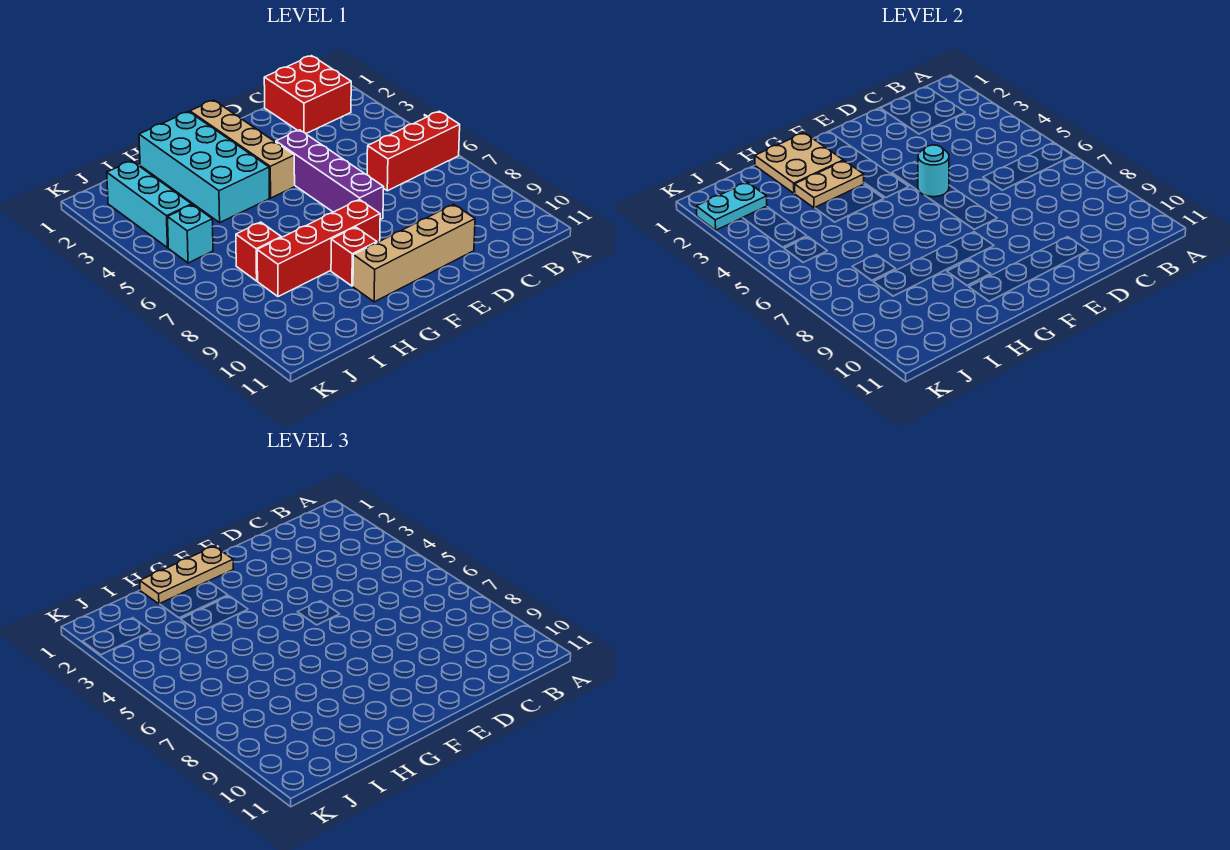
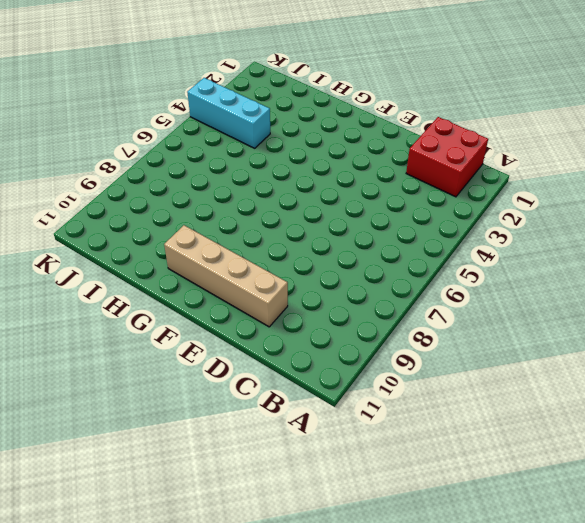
cyan 1x3 brick [187,78,270,148] -> cyan 1x3 brick turned to [107,161,192,248]
none -> red 1x3 brick [367,111,460,191]
none -> purple 1x4 brick [276,130,384,220]
none -> tan 1x4 brick [190,100,295,198]

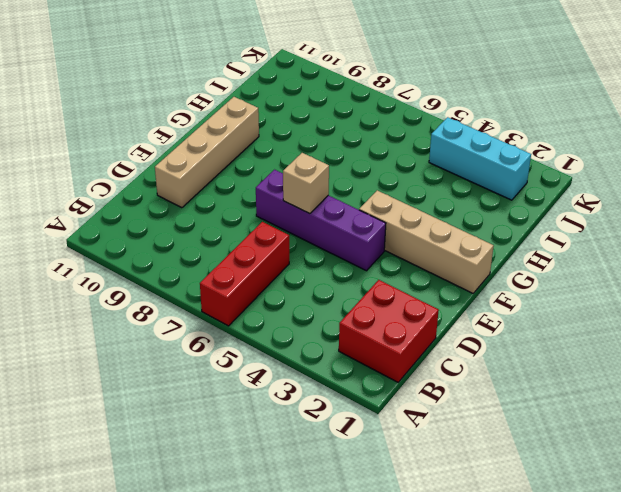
tan 1x1 brick [283,153,329,214] -> none
none -> red 1x4 brick [257,199,380,297]
none -> cyan 2x4 brick [139,112,269,223]
none -> red 1x1 brick [331,227,377,286]

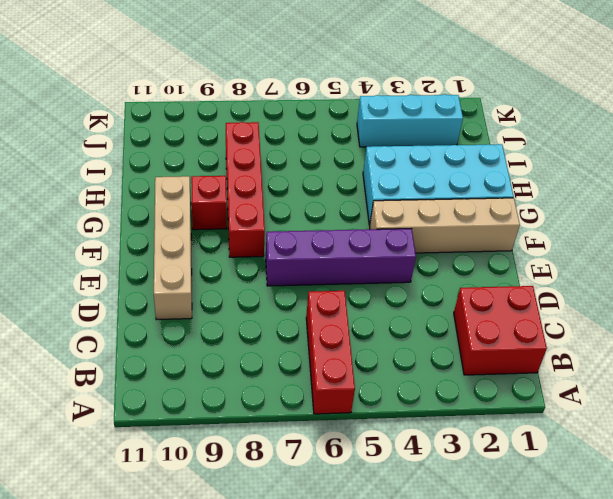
none -> red 1x1 brick [236,222,281,281]
none -> cyan 1x1 brick [168,205,213,263]
none -> cyan 1x1 round brick [918,145,949,197]

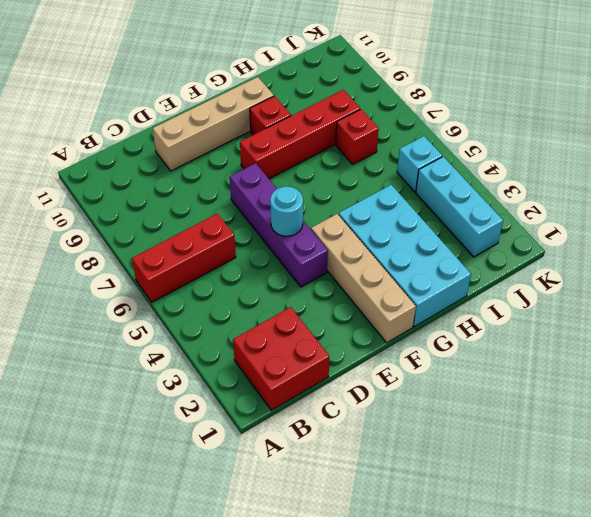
none -> tan 2x2 plate [755,133,843,193]
none -> tan 1x2 plate [795,161,864,208]
none -> cyan 1x2 plate [696,182,767,230]

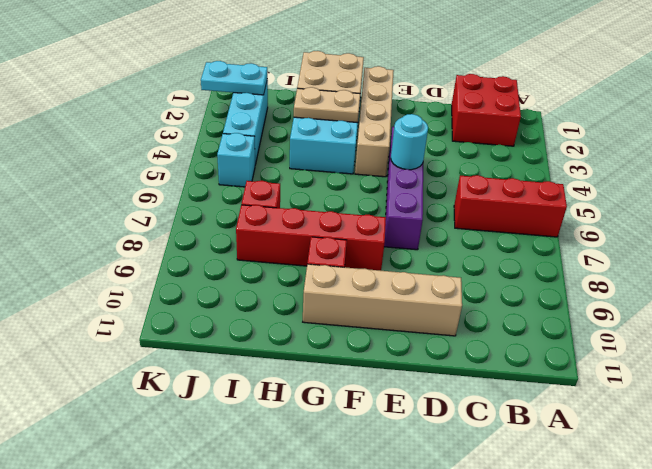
none -> tan 1x3 plate [140,546,233,604]

